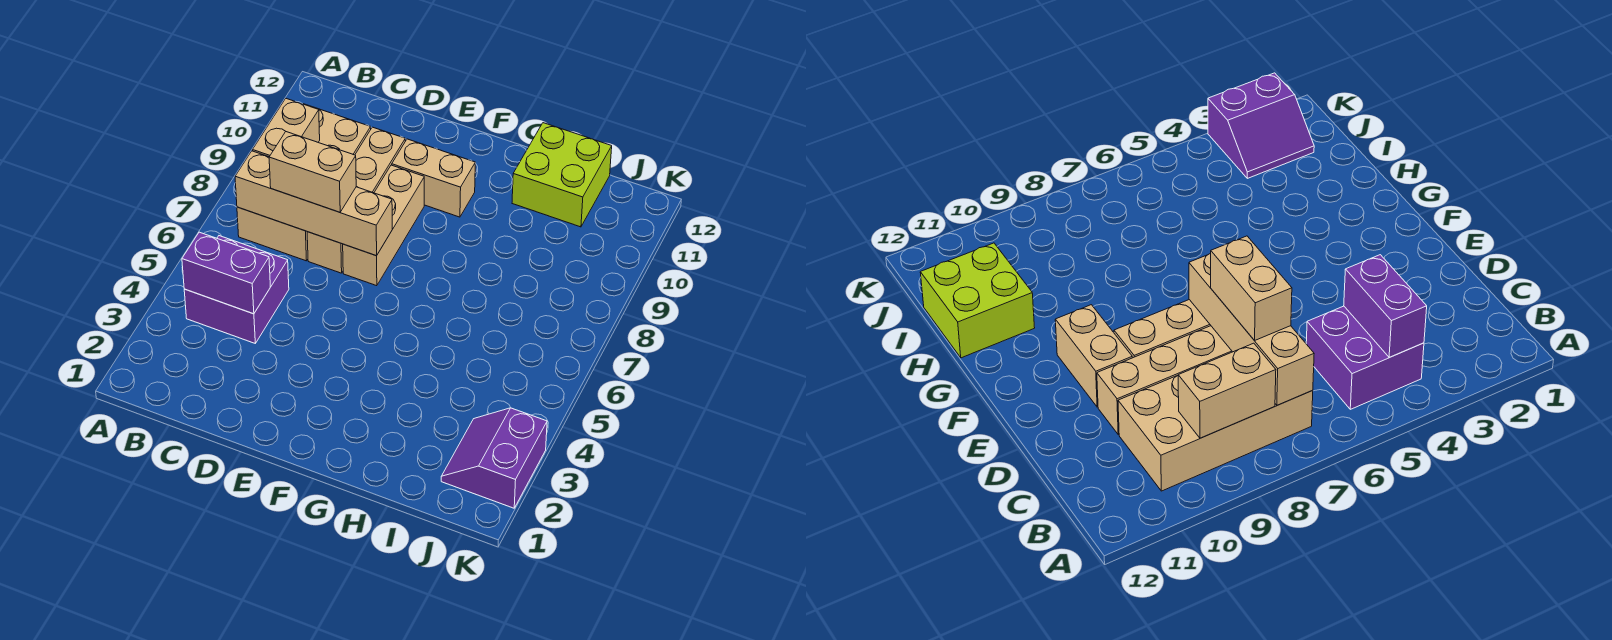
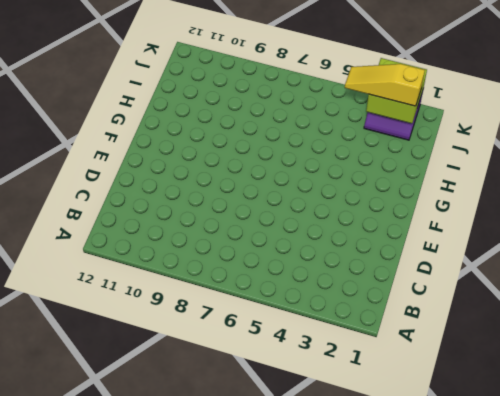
lime 2x2 brick [366,58,427,123] -> lime 2x2 brick moved to [512,123,612,227]
yellow 1x3 slope [345,64,425,106] -> none
none -> purple 2x2 brick [184,236,289,343]
none -> tan 2x4 brick [237,104,371,261]

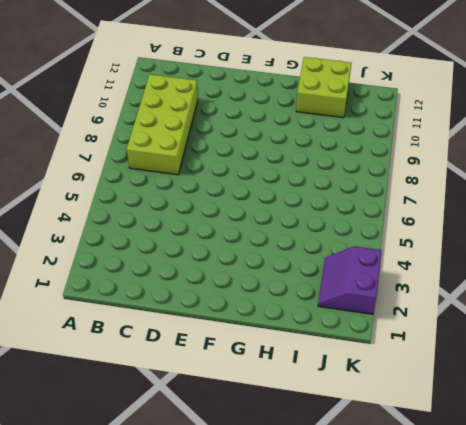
lime 2x4 brick [127,74,198,175] -> tan 2x4 brick [237,104,371,261]
none -> purple 2x2 brick [184,236,289,343]
none -> tan 1x4 brick [307,127,405,273]

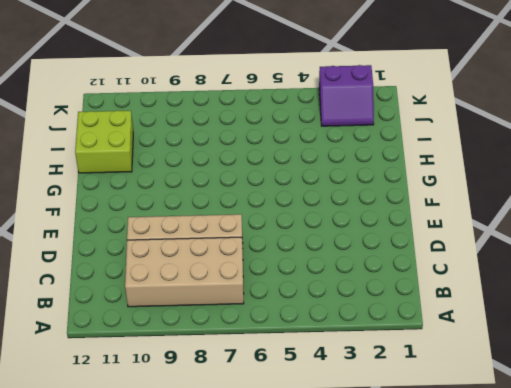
none -> purple 2x2 brick [184,236,289,343]
none -> tan 1x3 brick [343,165,424,286]

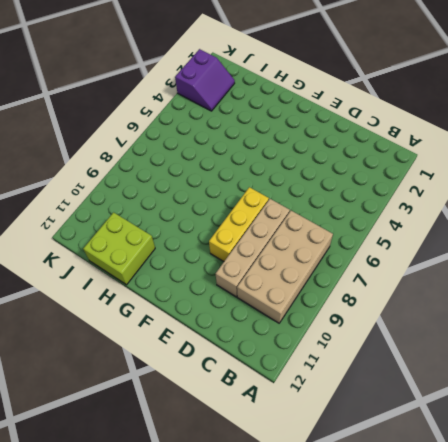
yellow 1x3 brick [209,187,269,262] -> tan 1x3 brick [343,165,424,286]
none -> purple 2x2 brick [184,236,289,343]
none -> tan 1x2 brick [392,139,475,217]

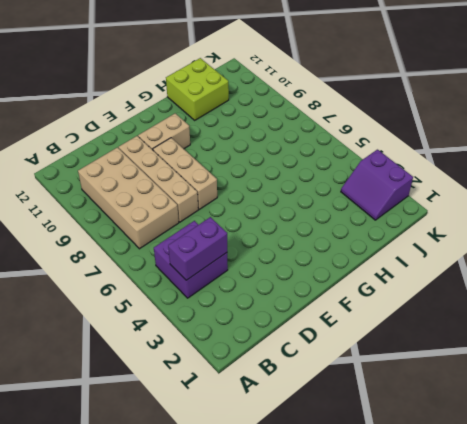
none -> tan 1x4 brick [235,151,392,256]
none -> tan 1x2 brick [253,99,320,157]

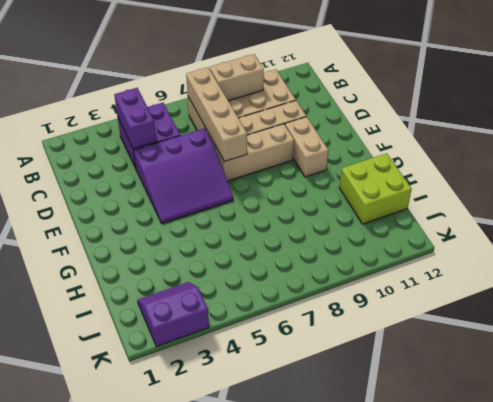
purple 3x3 slope [134,129,233,224] -> none
none -> tan 1x2 brick [269,132,356,212]

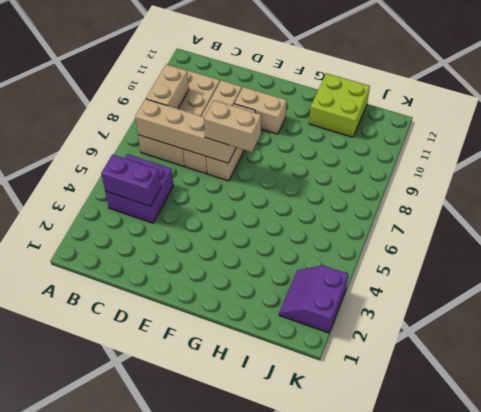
tan 1x2 brick [204,100,261,152] -> tan 1x2 brick moved to [269,132,356,212]

